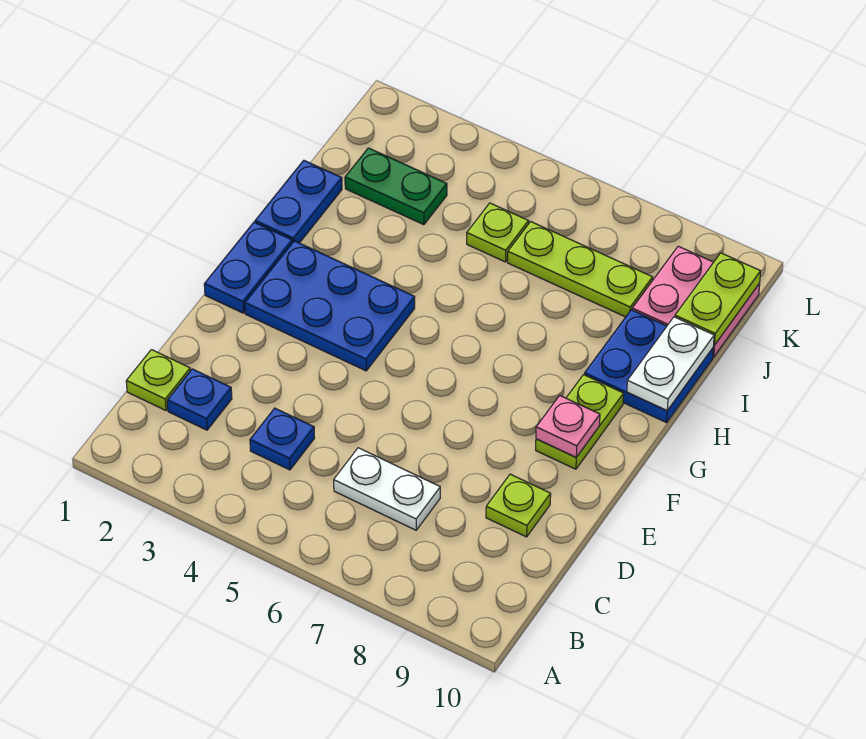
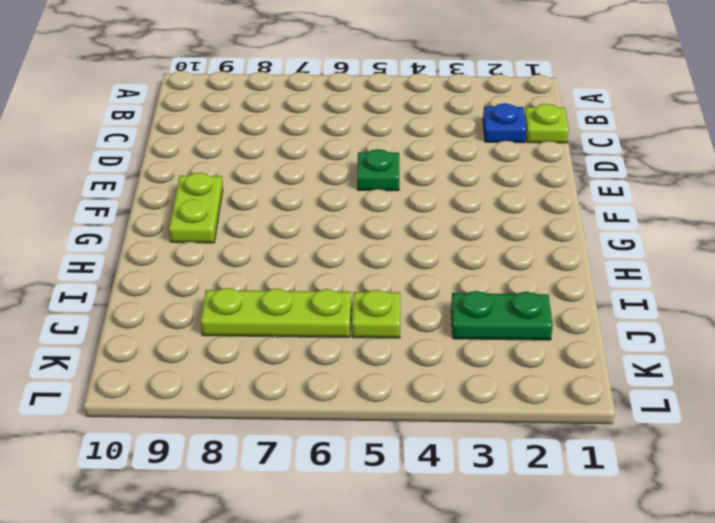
green 1x1 plate [357,149,399,191] -> none
none -> blue 1x1 plate [250,408,314,470]
none -> white 1x2 plate [334,448,440,530]
none -> lime 1x1 plate [486,474,551,537]

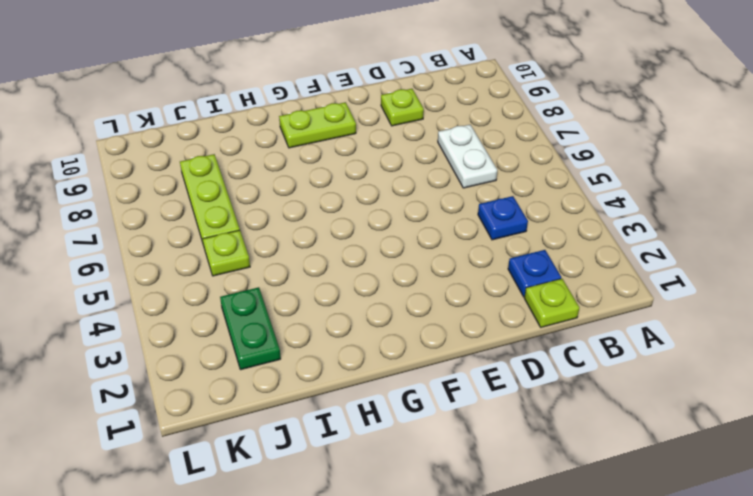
none -> blue 1x2 plate [204,222,292,313]
none -> blue 2x3 plate [245,241,415,371]
none -> blue 1x2 plate [255,161,342,243]

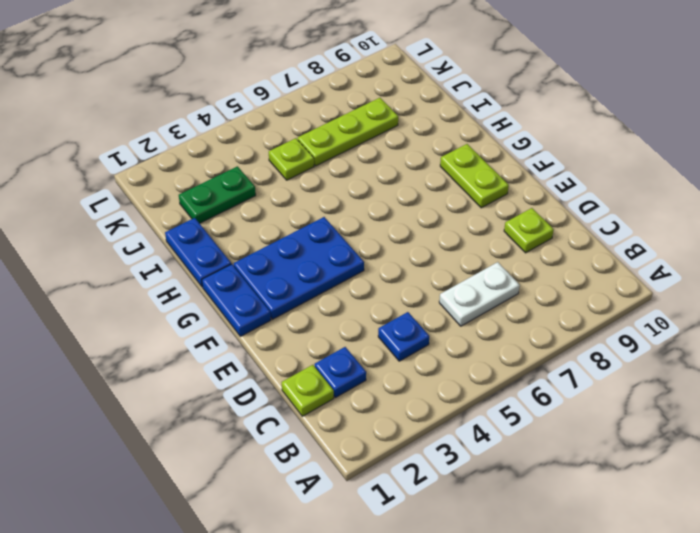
none -> blue 2x2 plate [585,310,713,423]
none -> pink 2x2 plate [632,246,760,357]
none -> pink 1x1 plate [536,395,600,457]

